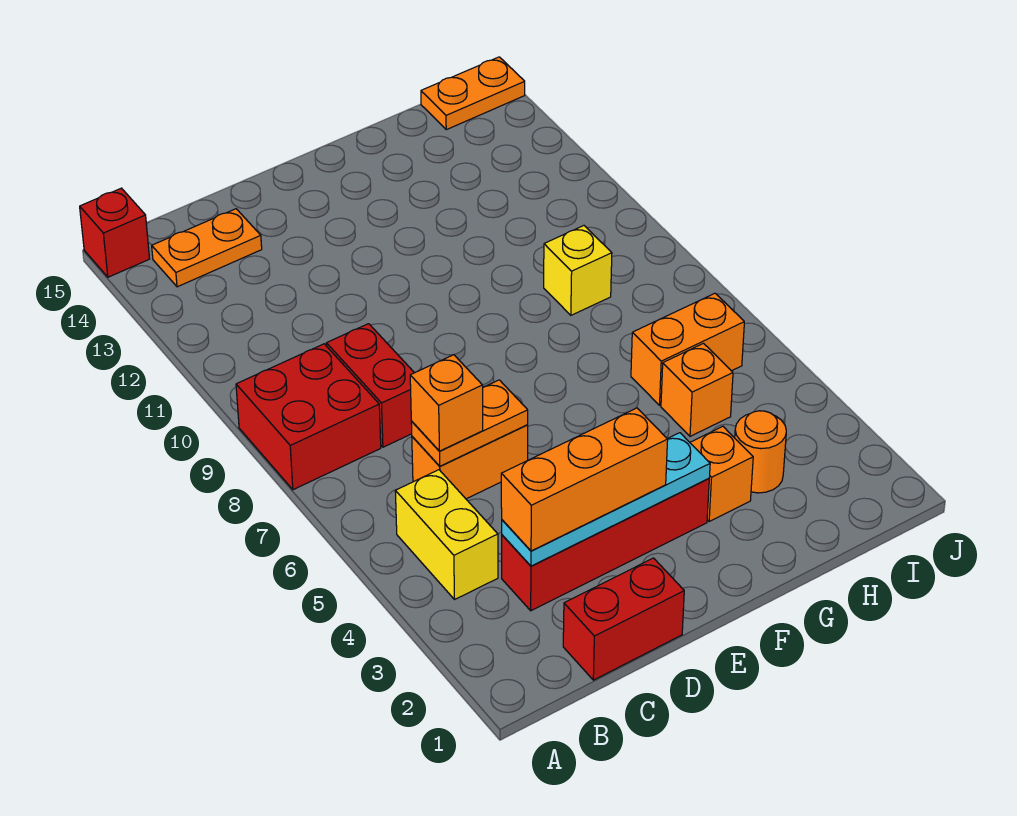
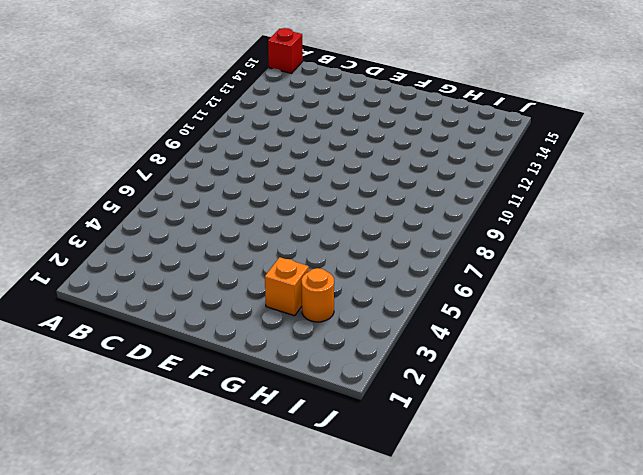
none -> red 2x2 brick [236,344,381,490]
none -> yellow 1x2 brick [395,470,498,599]
none -> orange 1x2 plate [152,209,262,287]

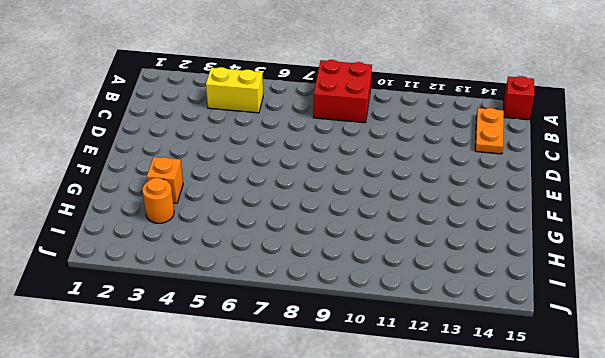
none -> red 1x2 brick [563,558,684,680]
none -> red 1x4 brick [502,479,709,611]
none -> orange 1x2 brick [412,425,528,499]

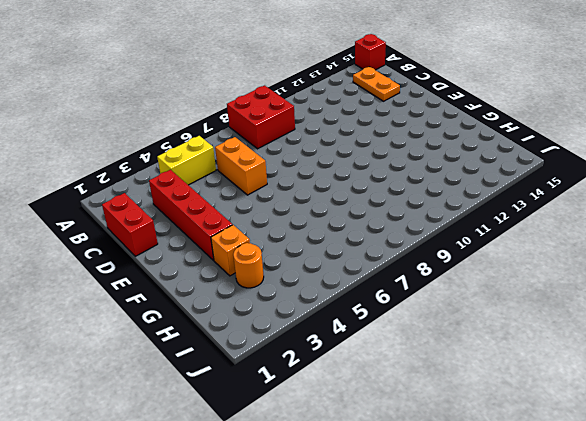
none -> red 1x2 brick [326,324,414,447]
none -> orange 1x1 brick [661,343,733,436]
none -> orange 1x2 brick [631,293,744,405]

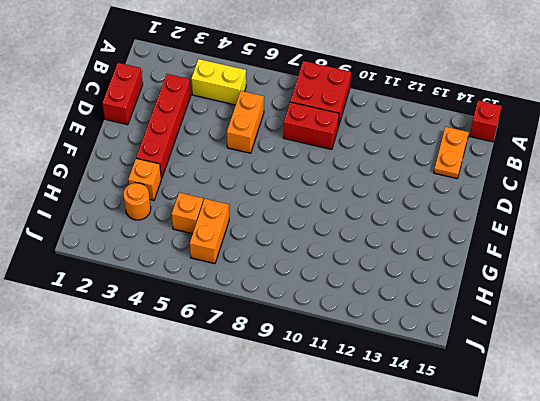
none -> yellow 1x1 brick [544,226,612,315]
none -> orange 1x2 plate [421,57,525,130]
none -> cyan 1x4 plate [502,433,710,566]

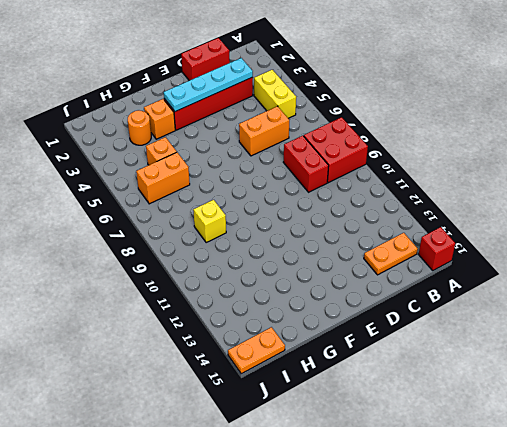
none -> orange 1x2 plate [411,380,528,466]
none -> orange 1x3 brick [501,408,668,551]
none -> orange 1x1 brick [410,355,483,451]

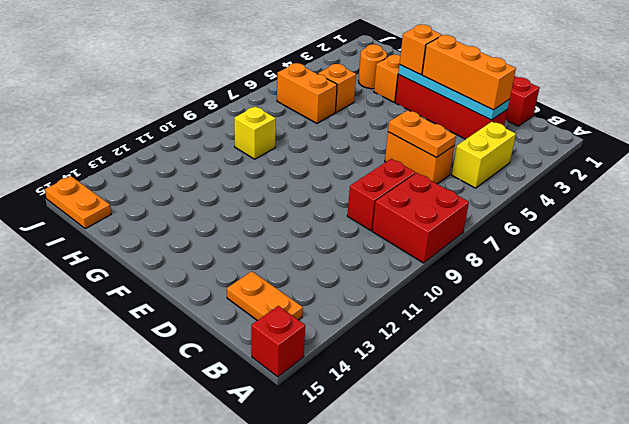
orange 1x1 brick [400,24,442,75] -> orange 1x1 brick moved to [410,355,483,451]

